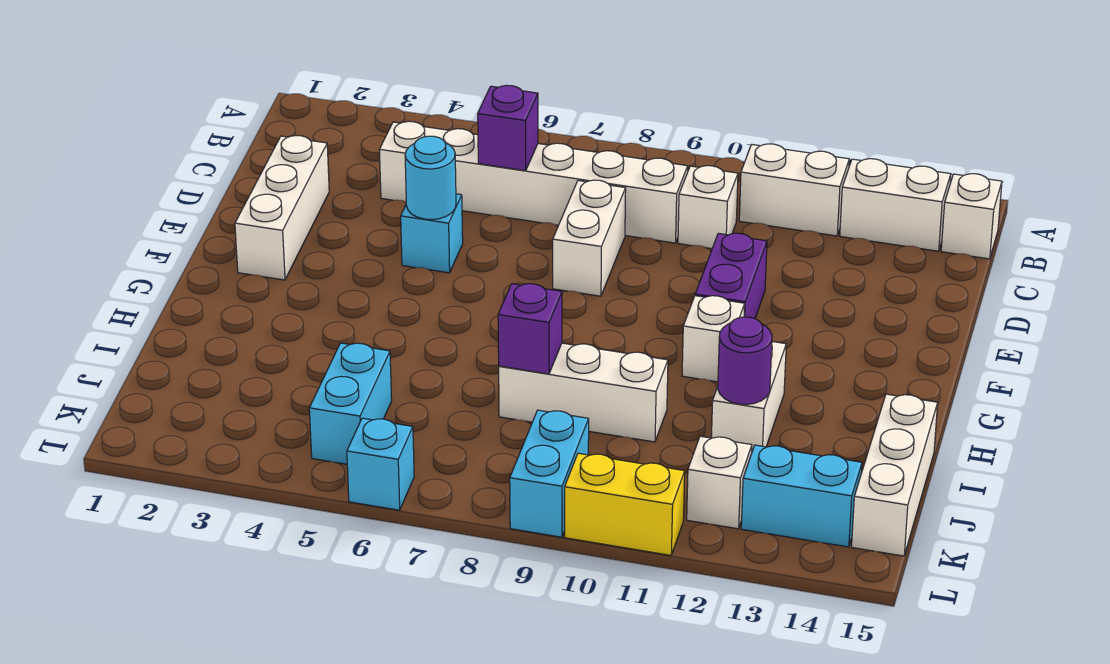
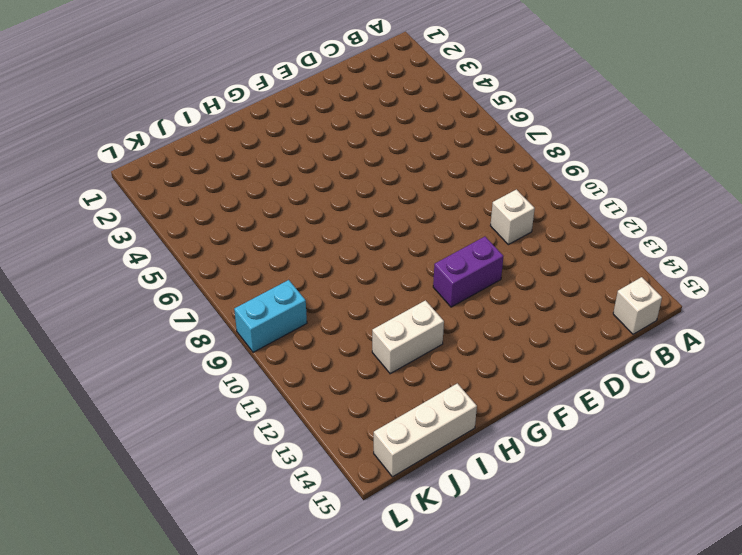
none -> white 1x2 brick [739,144,849,236]
none -> white 1x2 brick [840,159,951,251]
none -> white 1x6 brick [379,121,688,243]

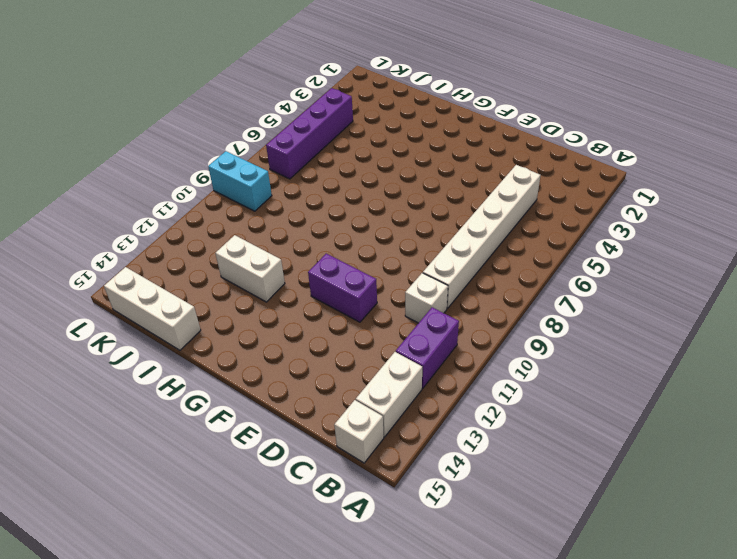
purple 1x2 brick [396,307,459,388] -> white 1x2 brick [739,144,849,236]
purple 1x4 brick [266,88,353,179] -> cyan 1x2 brick [309,343,392,464]
none -> white 1x3 brick [235,136,329,280]
none -> white 1x2 brick [553,180,626,296]
none -> cyan 1x1 brick [401,194,463,273]

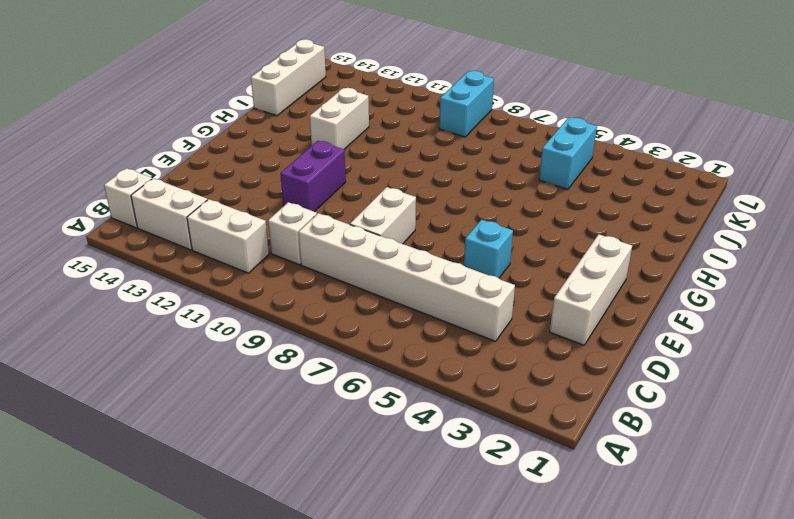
none -> white 1x1 brick [682,296,745,382]
none -> white 1x3 brick [499,343,668,442]
none -> white 1x1 brick [687,436,752,529]

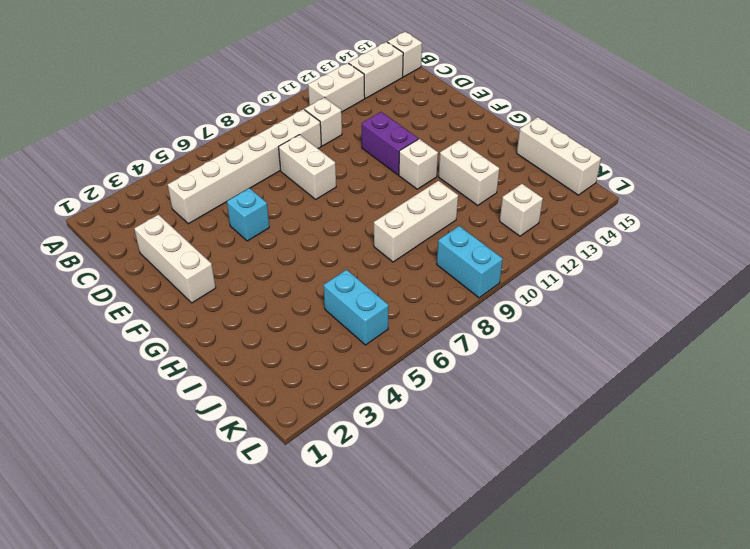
none -> cyan 1x2 brick [741,445,862,547]
none -> cyan 1x1 brick [347,418,414,510]
none -> yellow 1x2 brick [565,453,685,555]

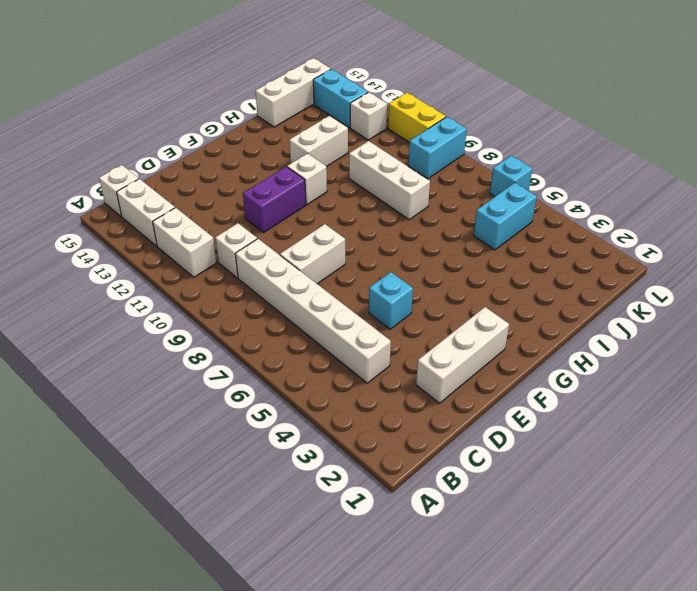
none -> purple 1x1 brick [478,85,538,171]
none -> cyan 1x1 round brick [405,136,456,220]
none -> purple 1x1 brick [498,284,562,374]

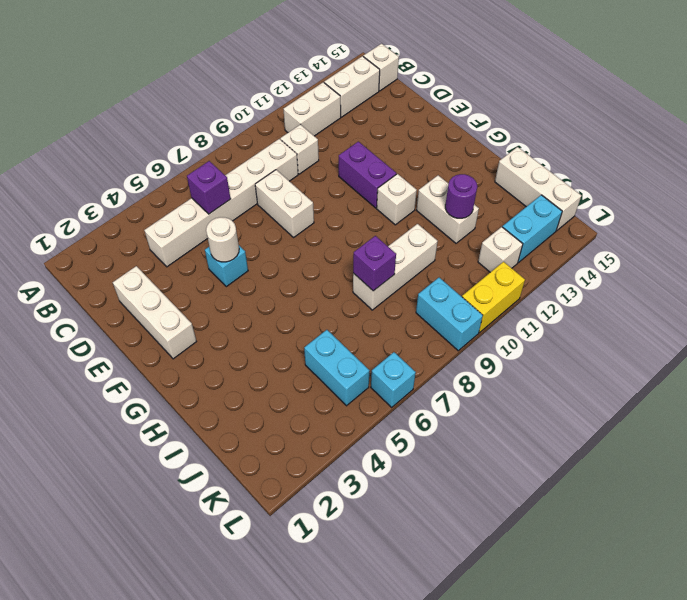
white 1x1 round brick [206,217,239,262] -> cyan 1x1 round brick [405,136,456,220]

